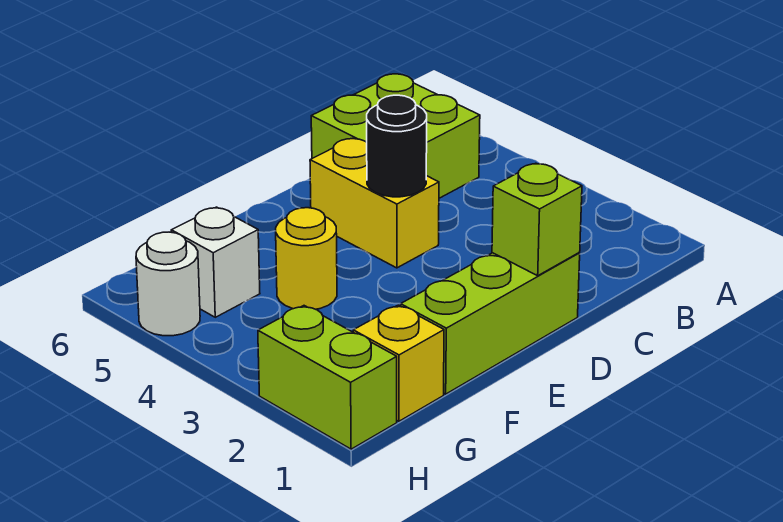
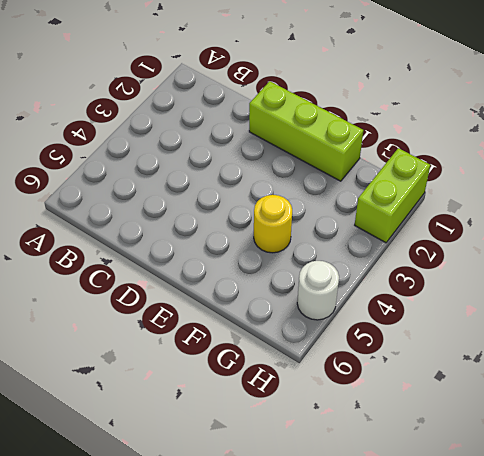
none -> lime 2x2 brick [311,74,480,198]
none -> yellow 1x2 brick [310,139,439,268]

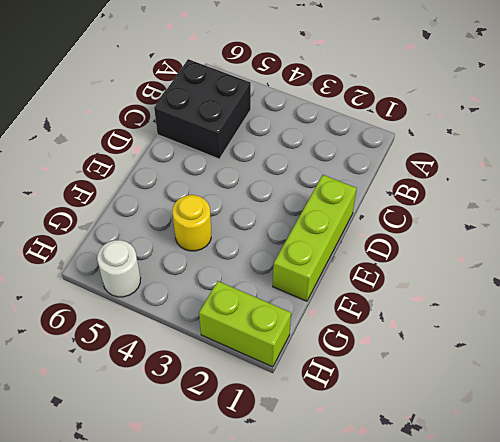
black 2x2 brick [154,59,251,159] -> lime 2x2 brick [311,74,480,198]
none -> yellow 1x2 brick [310,139,439,268]
none -> yellow 1x1 brick [353,305,444,421]

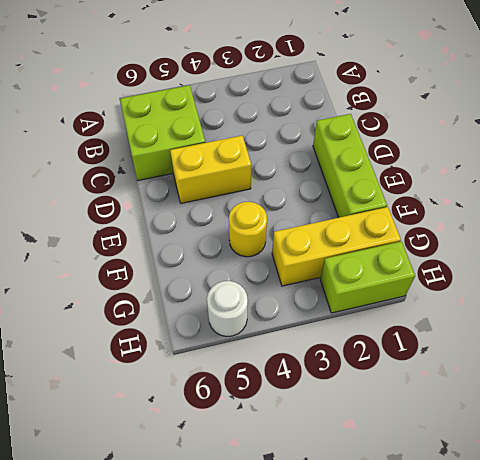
yellow 1x3 brick [272,207,401,286] -> yellow 1x1 brick [353,305,444,421]
none -> white 1x1 brick [171,207,260,317]
none -> lime 1x1 brick [492,163,582,276]

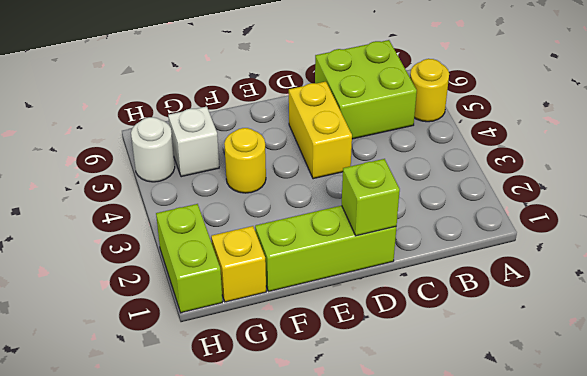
yellow 1x1 round brick [410,59,449,122] -> none
none -> black 1x1 round brick [367,95,427,197]

